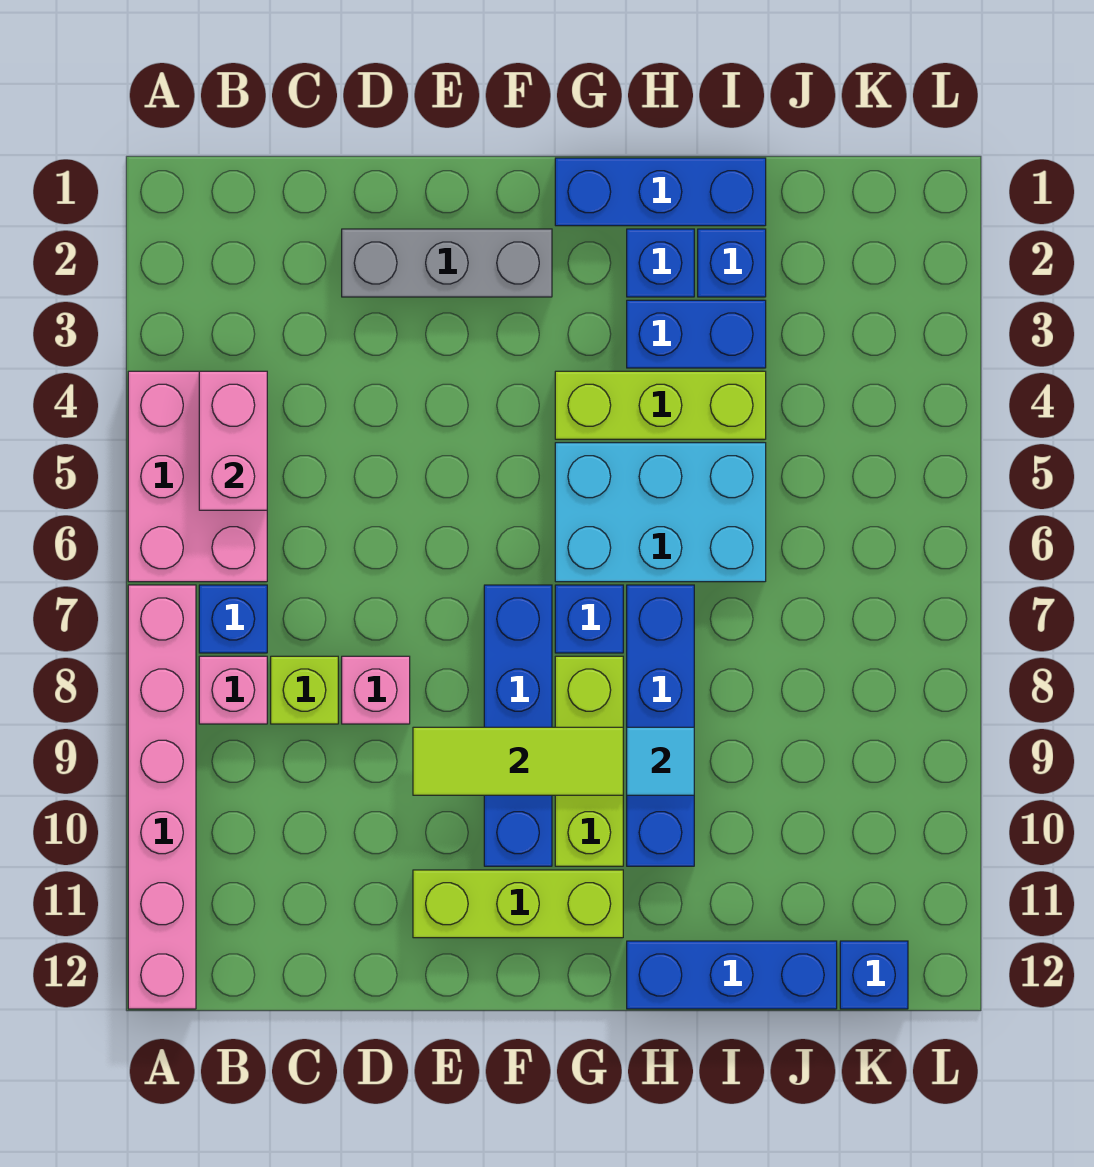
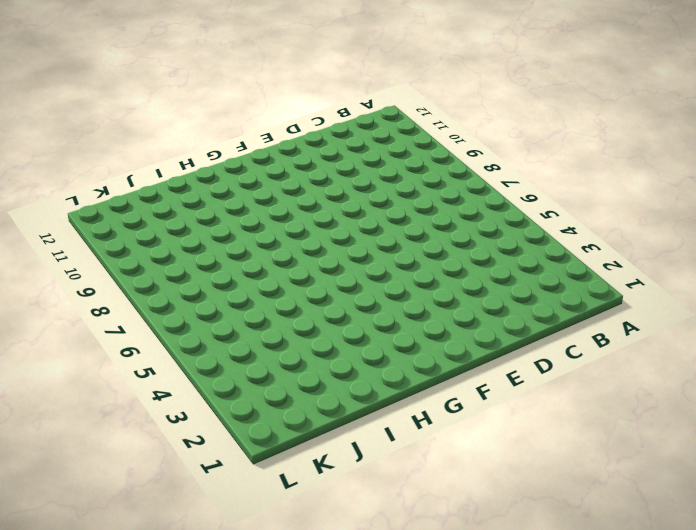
none -> pink 2x3 brick [128,371,267,582]
none -> pink 1x6 brick [128,585,196,1009]
none -> blue 1x1 brick [199,585,267,653]

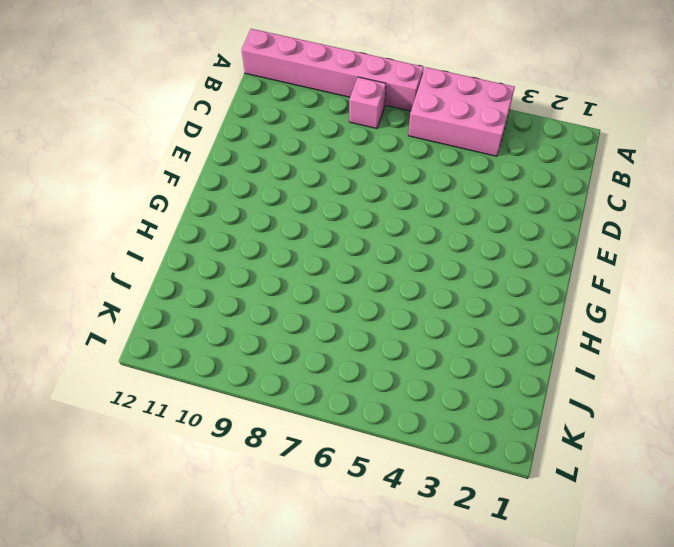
none -> blue 1x1 brick [199,585,267,653]
none -> lime 1x1 brick [271,656,338,724]
none -> grey 1x3 brick [342,229,552,297]

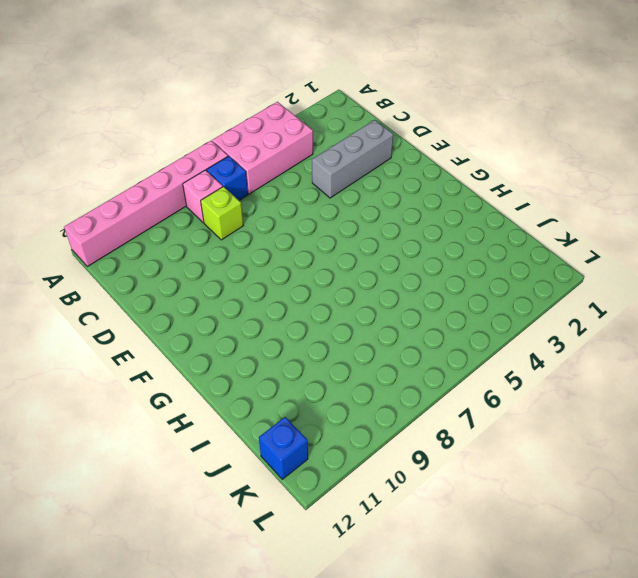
grey 1x3 brick [312,120,393,198] -> grey 1x3 brick turned to [342,229,552,297]
none -> pink 1x1 brick [342,656,410,724]
none -> lime 1x3 brick [413,870,623,938]
none -> blue 1x4 brick [484,585,552,866]

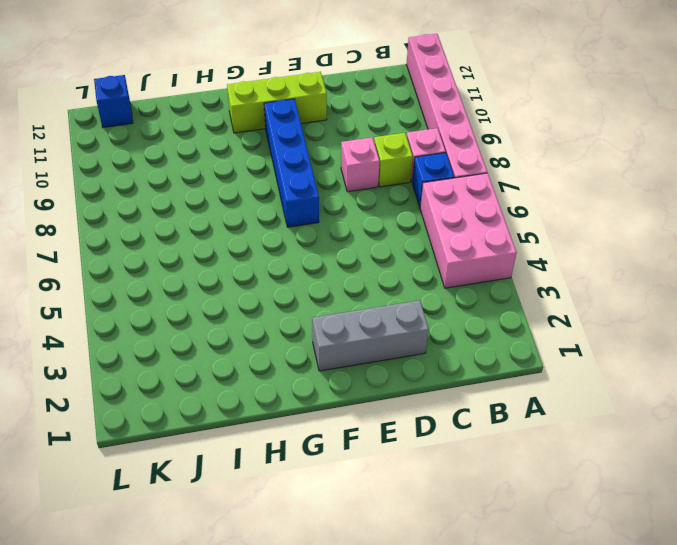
none -> blue 1x3 brick [555,158,766,226]
none -> lime 1x3 brick [555,371,766,439]
none -> cyan 2x3 brick [555,443,766,582]

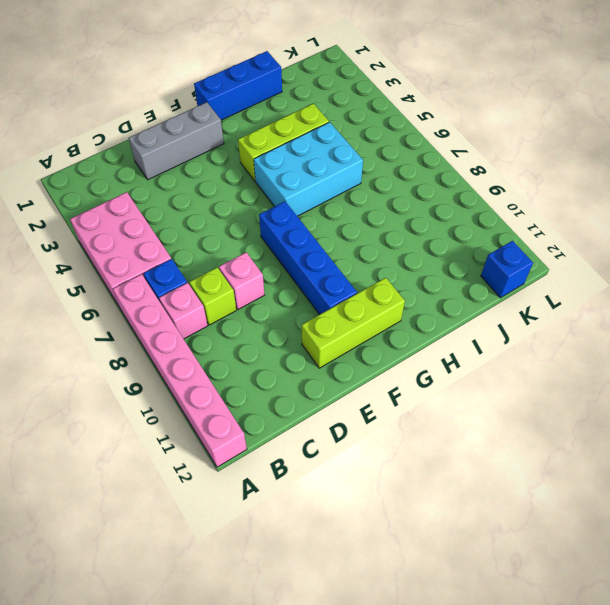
none -> blue 1x1 brick [555,585,623,653]
none -> lime 1x3 brick [555,656,623,866]
none -> blue 1x1 brick [627,229,694,297]

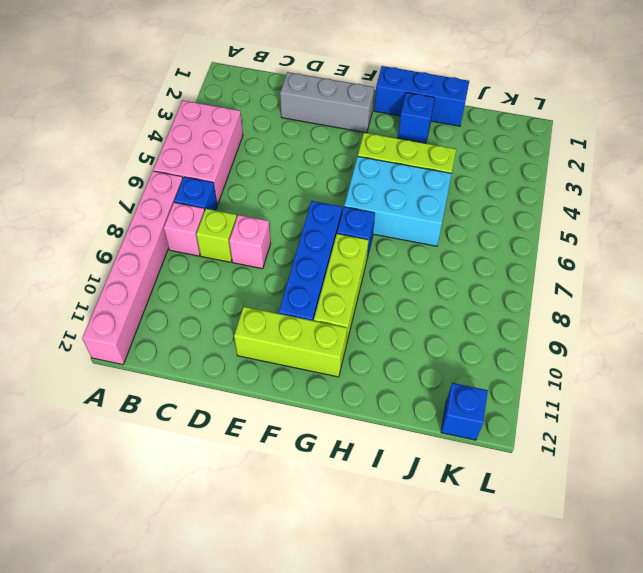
none -> blue 1x2 brick [627,300,766,368]
none -> blue 1x4 brick [627,585,694,866]
none -> blue 1x3 brick [627,941,837,1009]

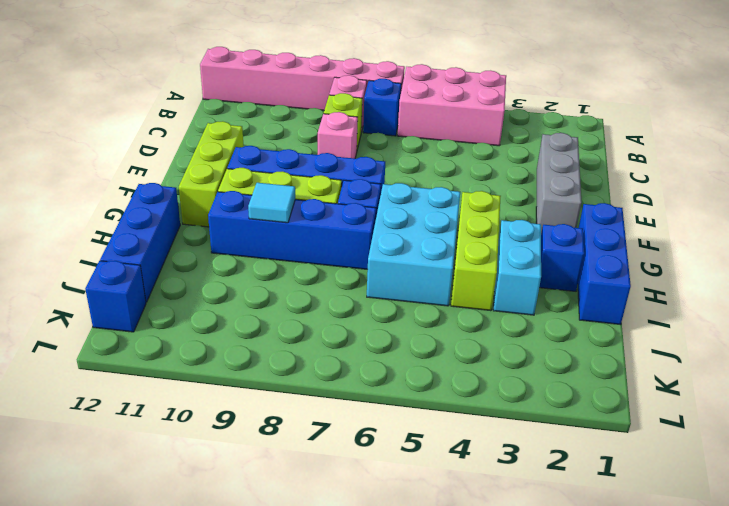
cyan 1x2 brick [493,220,541,315] -> blue 1x2 brick [627,300,766,368]
none -> blue 1x1 brick [698,229,766,297]
none -> pink 1x2 brick [199,371,267,510]
none -> lime 1x3 tile [413,727,623,795]

